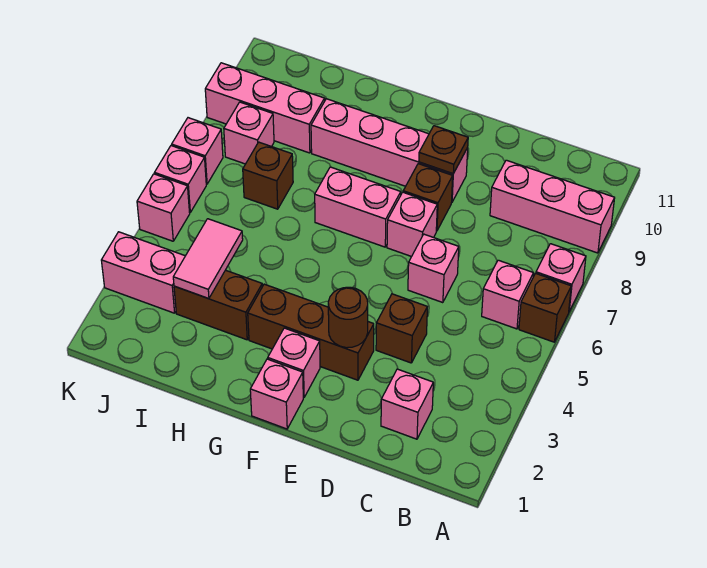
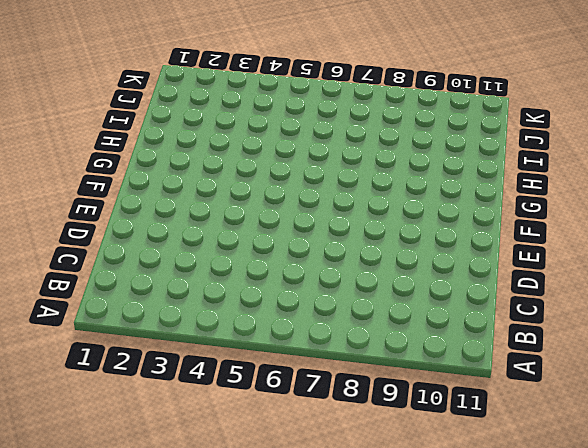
none -> brown 1x1 brick [519,273,571,342]
none -> pink 1x1 brick [536,244,586,311]
none -> pink 1x3 brick [490,160,615,253]

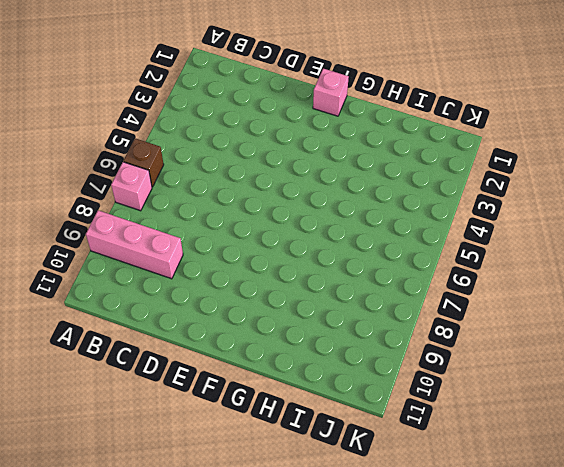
none -> pink 1x1 brick [482,260,534,329]
none -> pink 1x1 brick [381,369,433,439]
none -> brown 1x1 brick [376,294,427,363]

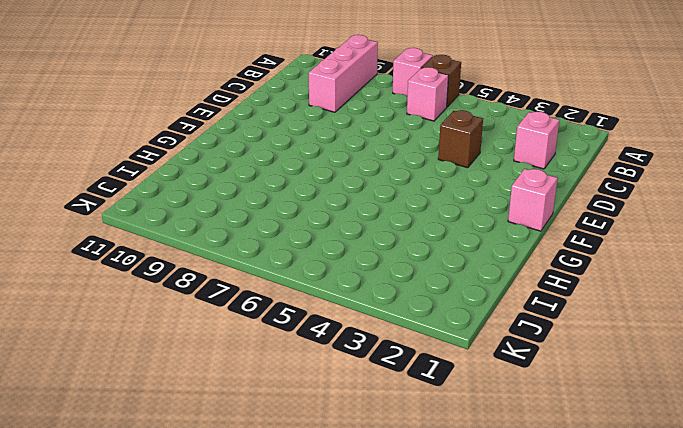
none -> pink 1x1 brick [408,234,459,303]
none -> brown 1x3 brick [248,284,374,380]
none -> pink 1x1 brick [387,192,437,257]

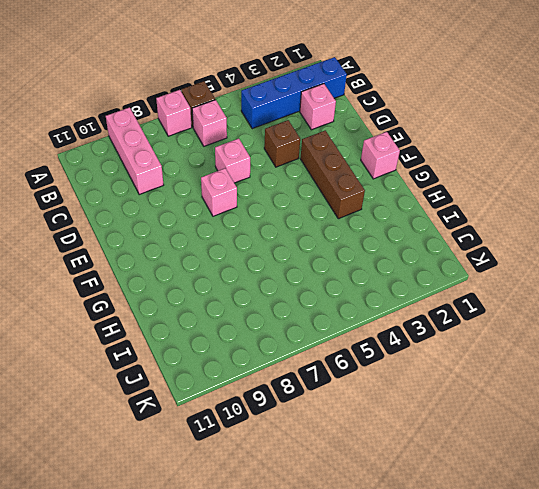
blue 1x4 brick [241,57,347,129] -> none
none -> brown 1x1 brick [403,164,453,231]
none -> pink 1x4 brick [311,99,468,202]
none -> pink 1x1 brick [268,328,320,398]

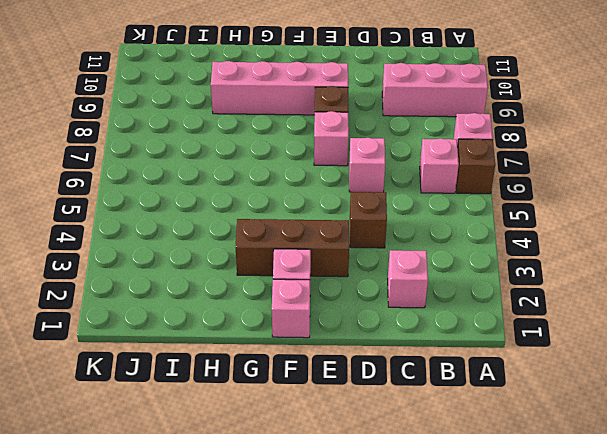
none -> pink 1x2 brick [315,167,401,247]
none -> brown 1x2 brick [174,270,262,340]
none -> brown 1x1 brick [243,142,293,209]

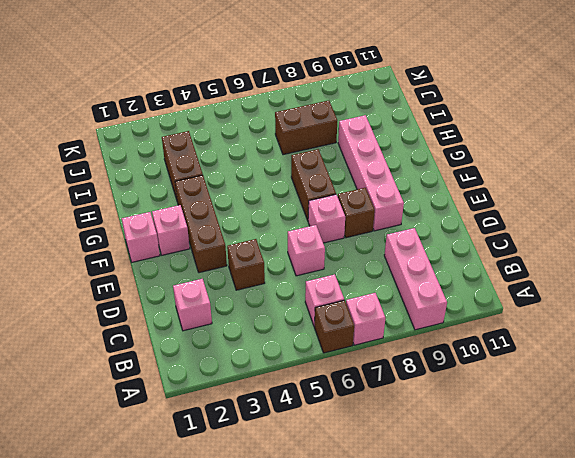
brown 1x2 brick [291,149,336,220] -> pink 1x2 brick [315,167,401,247]
brown 1x2 brick [275,101,337,155] -> brown 1x1 brick [243,142,293,209]
none -> pink 1x3 brick [205,63,325,153]
none -> pink 1x2 brick [101,232,185,313]
none -> pink 1x1 brick [224,102,274,164]

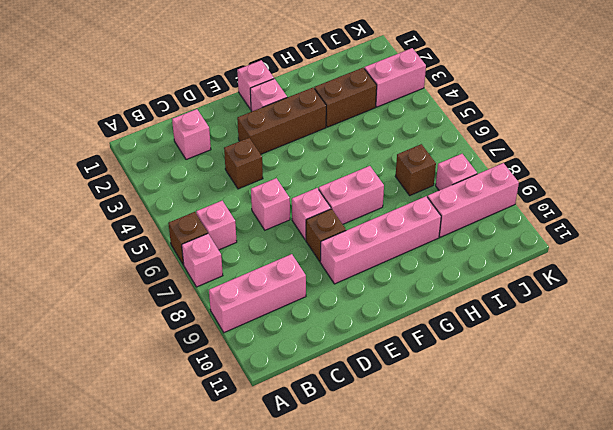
none -> pink 1x1 brick [137,174,190,241]
none -> pink 1x1 brick [155,146,206,212]
none -> pink 1x1 brick [172,118,223,184]

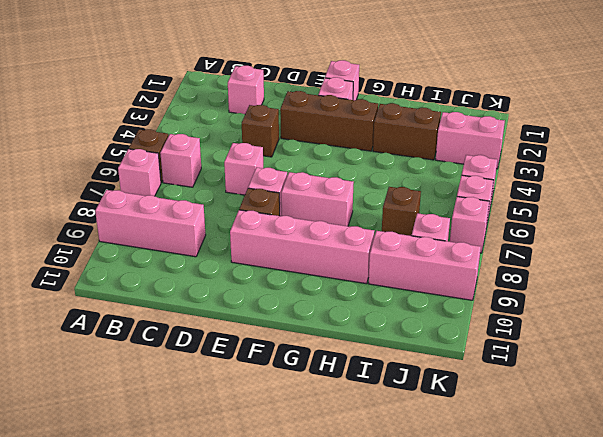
none -> brown 1x1 round brick [328,287,368,348]
none -> brown 1x1 plate [419,126,468,174]
none -> pink 1x2 tile [173,219,243,299]

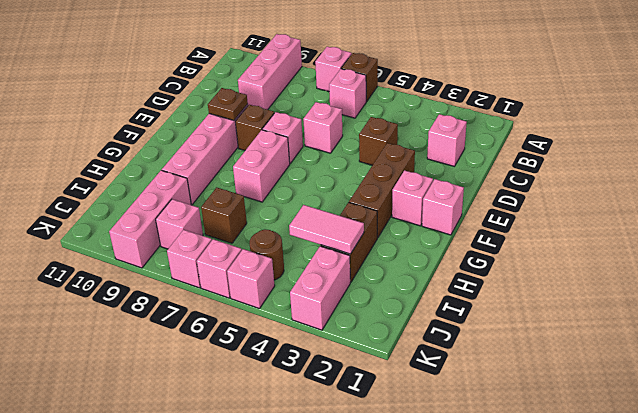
brown 1x1 round brick [250,229,284,280] -> brown 1x1 round brick moved to [328,287,368,348]

